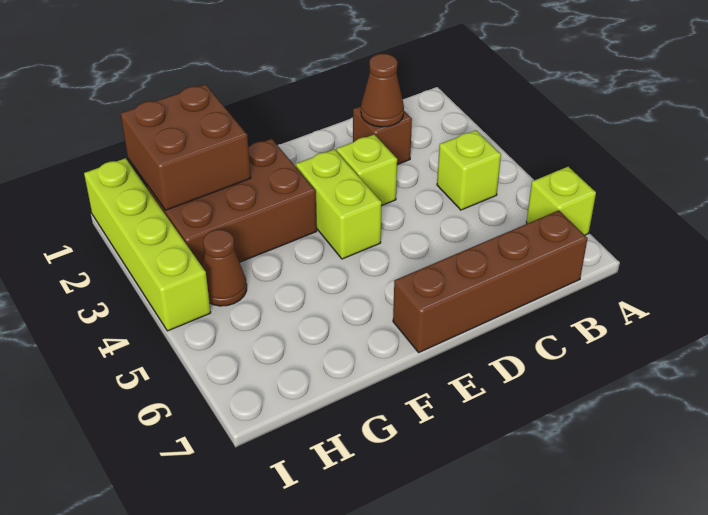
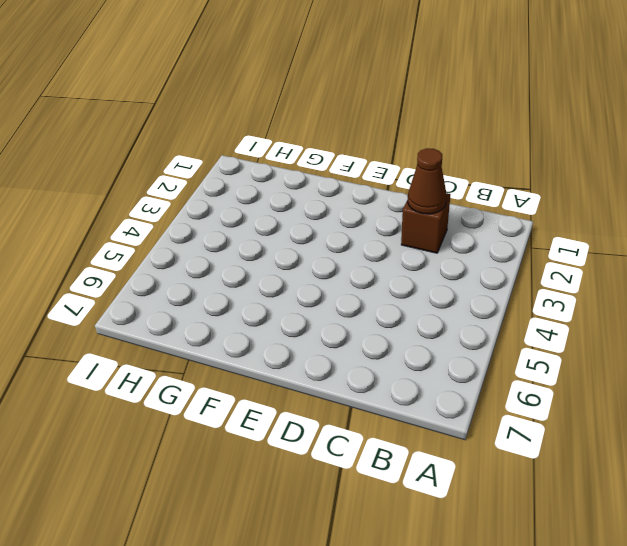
none -> lime 1x1 brick [526,167,596,235]
none -> lime 1x1 brick [437,130,501,210]

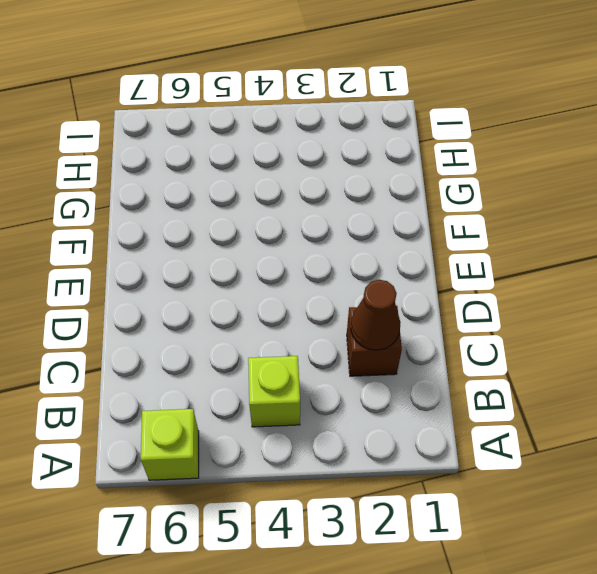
none -> brown 1x4 brick [393,210,588,352]
none -> lime 1x1 brick [337,135,397,206]

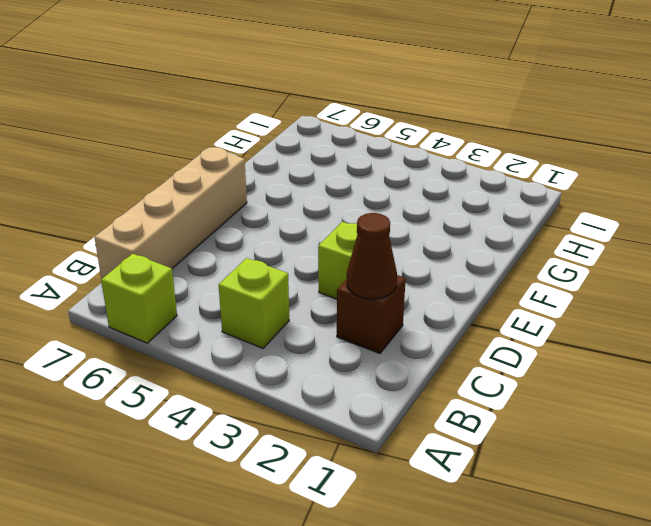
tan 1x4 brick [95,147,247,279] -> brown 1x4 brick [393,210,588,352]
none -> lime 1x2 brick [296,149,382,259]
none -> brown 2x3 brick [147,139,317,266]

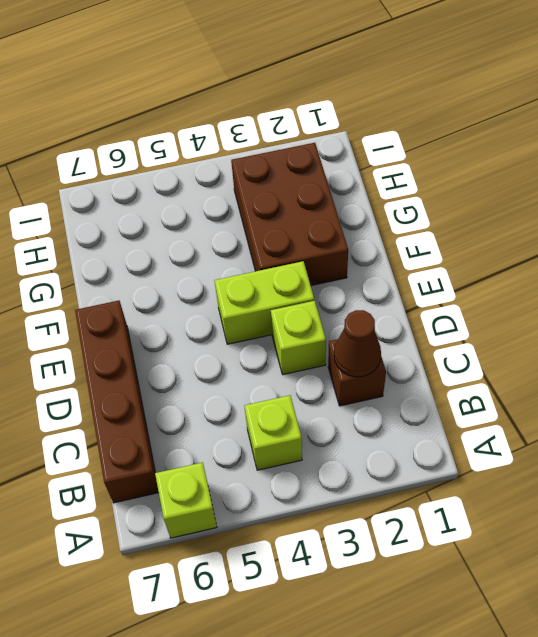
none -> brown 1x1 cone [202,229,247,306]
none -> lime 1x4 brick [84,158,211,331]

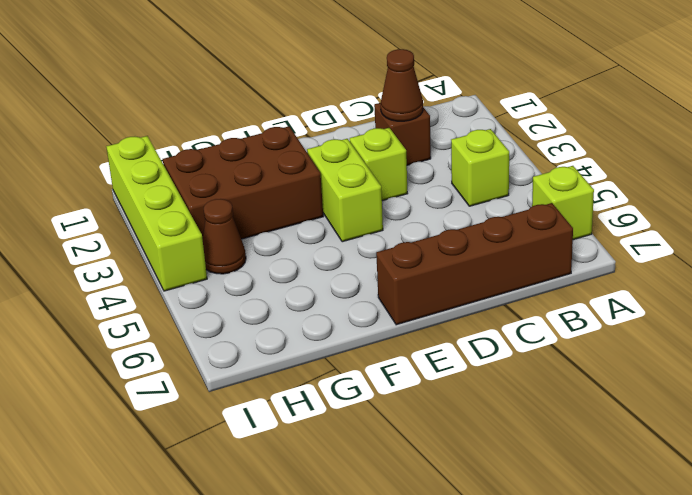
none -> brown 2x2 brick [121,84,251,210]

